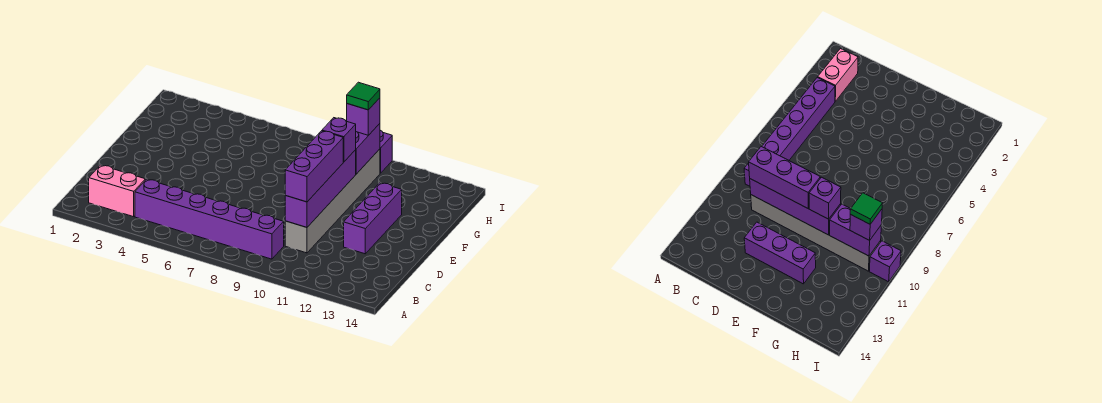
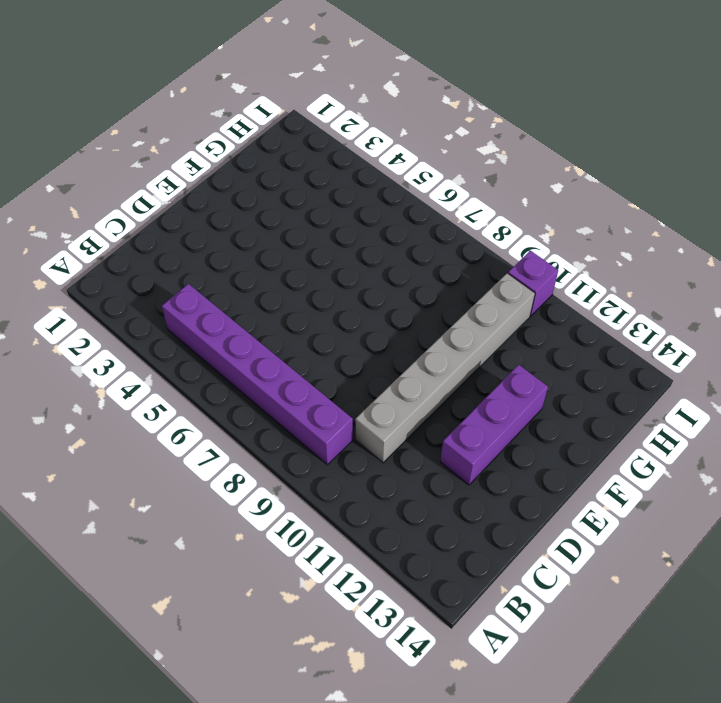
none -> pink 1x2 brick [89,165,145,217]
none -> purple 1x4 brick [285,150,356,227]

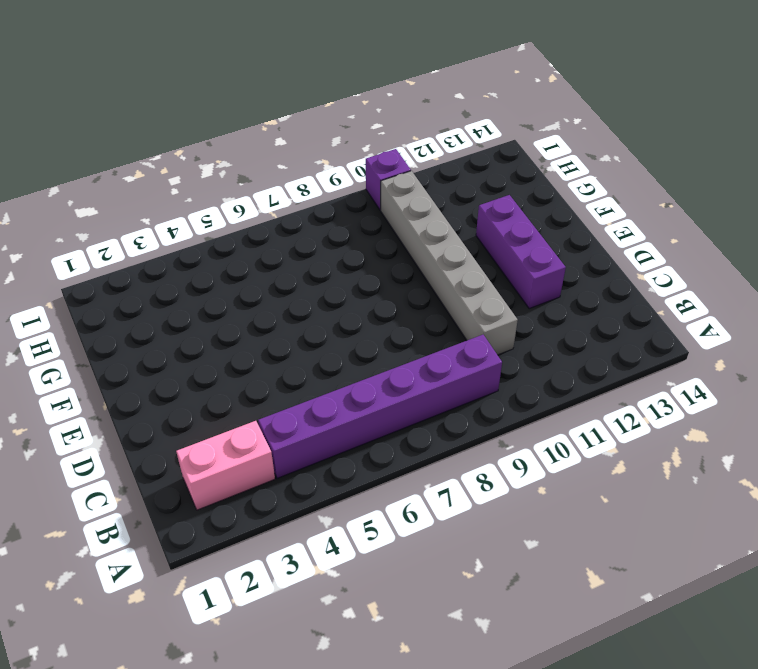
none -> purple 1x4 brick [285,150,356,227]
none -> purple 1x2 brick [356,124,380,174]

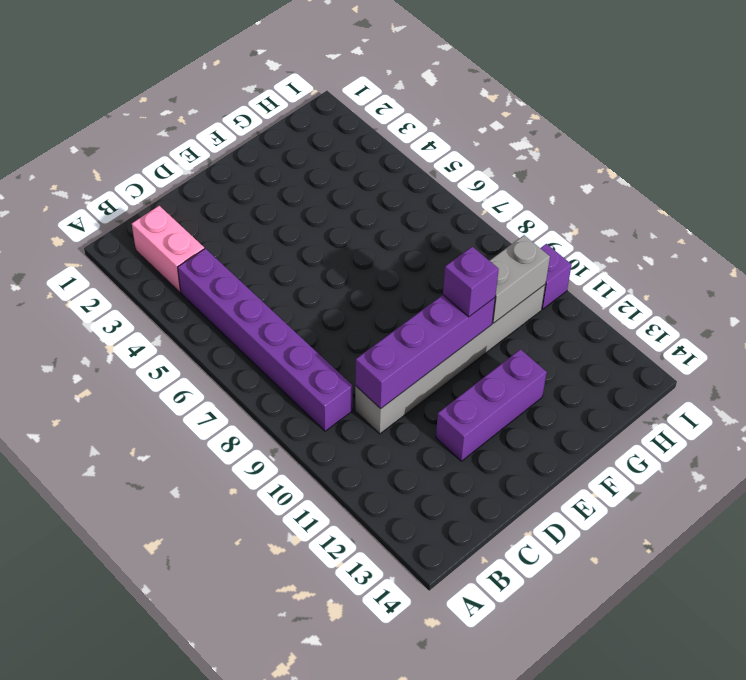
grey 1x2 brick [489,235,550,323] -> purple 1x2 brick [356,124,380,174]
none -> purple 1x3 brick [285,131,343,202]
none -> purple 1x1 brick [347,98,380,135]

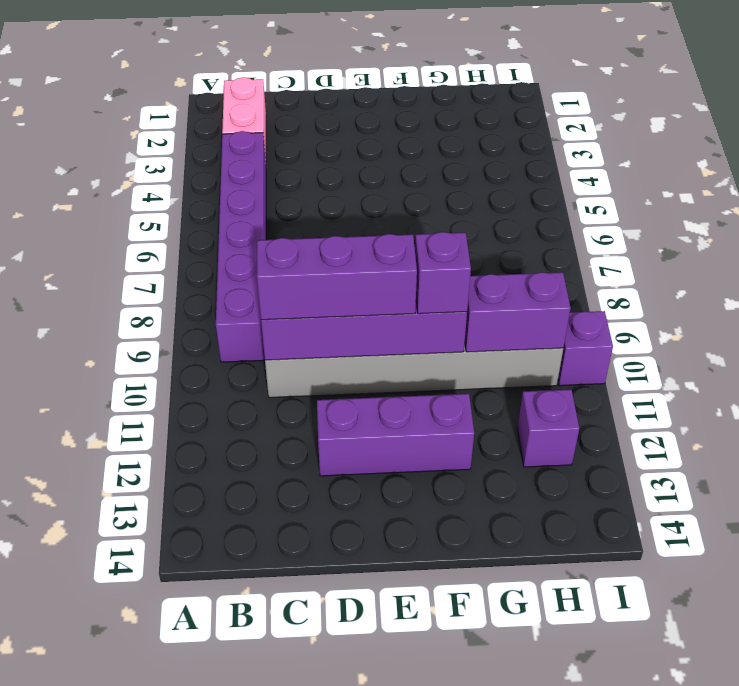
purple 1x1 brick [518,389,579,467] -> purple 1x1 brick moved to [347,98,380,135]
none -> green 1x1 tile [347,82,380,110]

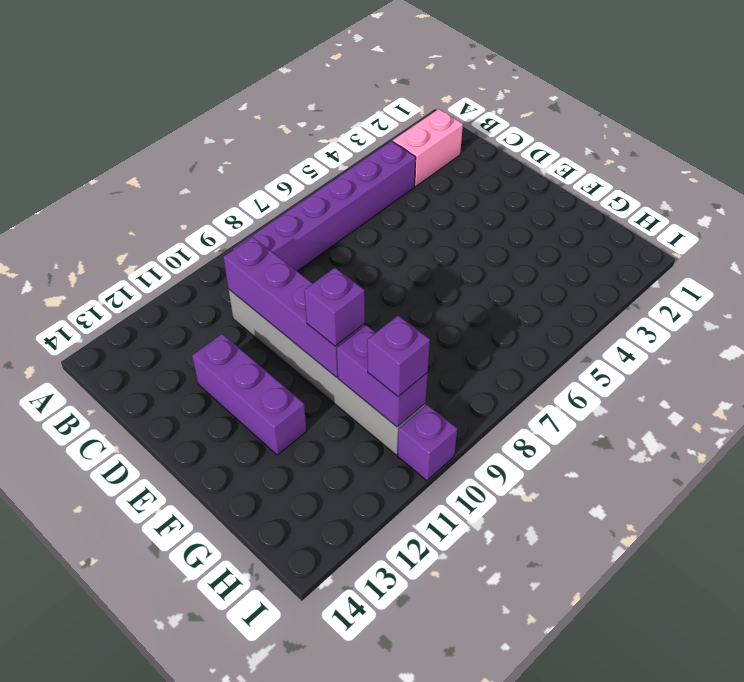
none -> purple 1x3 brick [285,131,343,202]
none -> green 1x1 tile [347,82,380,110]

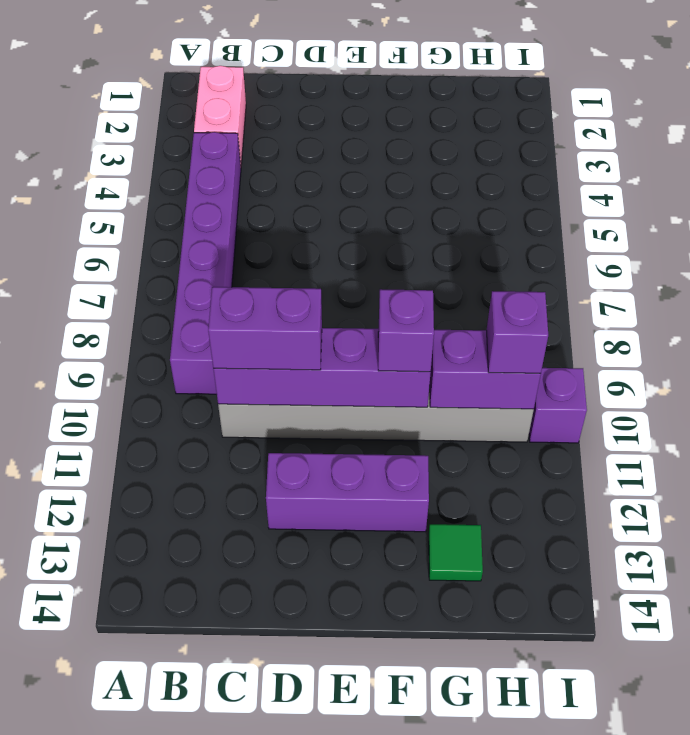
purple 1x2 brick [208,287,322,370] -> purple 1x3 brick [285,131,343,202]
green 1x1 tile [429,524,483,581] -> green 1x1 tile moved to [347,82,380,110]

